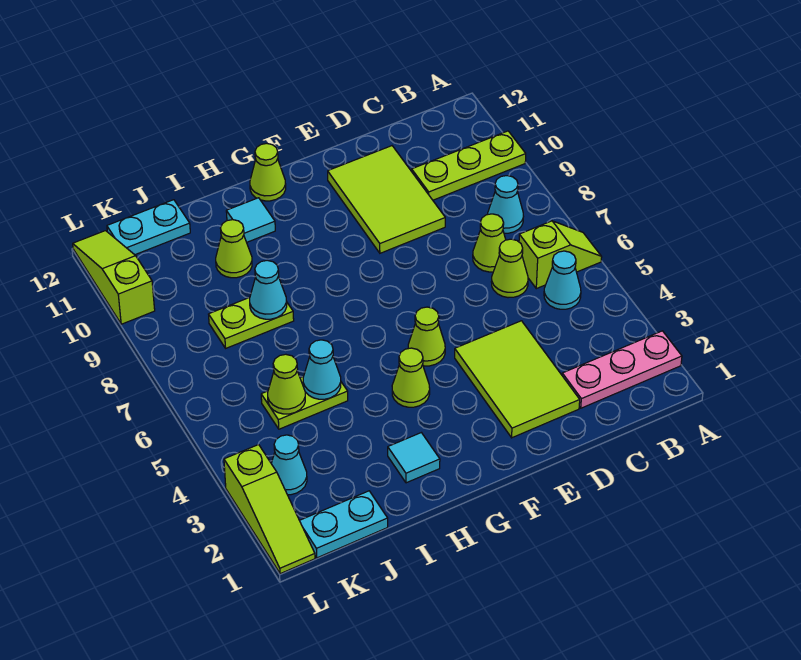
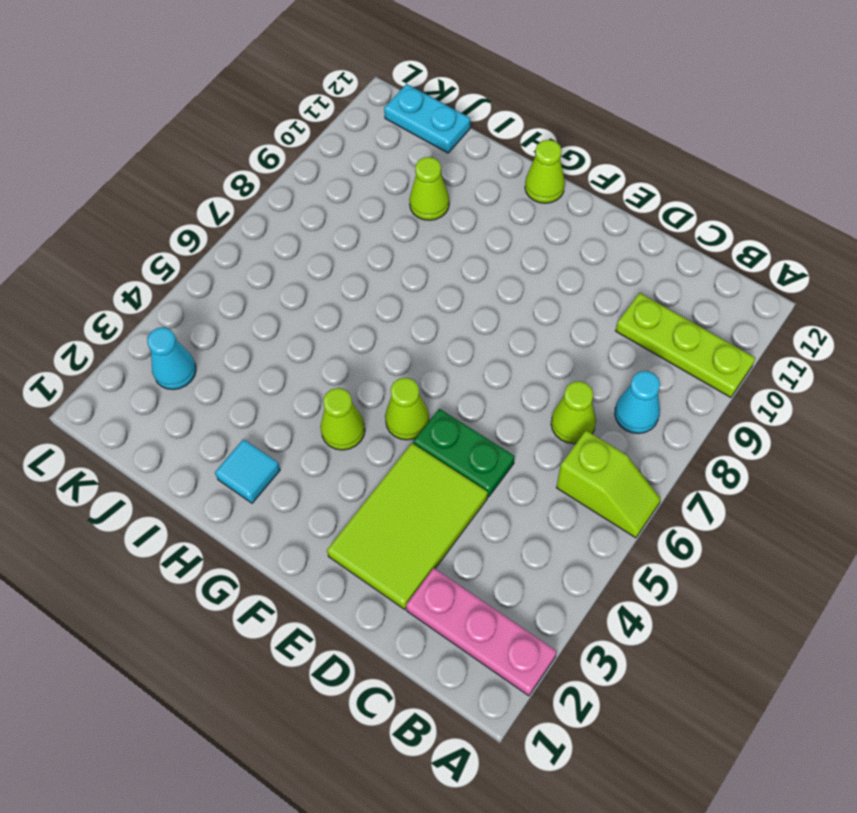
green 1x2 plate [413,409,515,497] -> none
none -> cyan 1x1 cone [544,251,581,309]
none -> lime 1x1 cone [491,239,528,298]
none -> lime 2x3 tile [328,146,445,253]

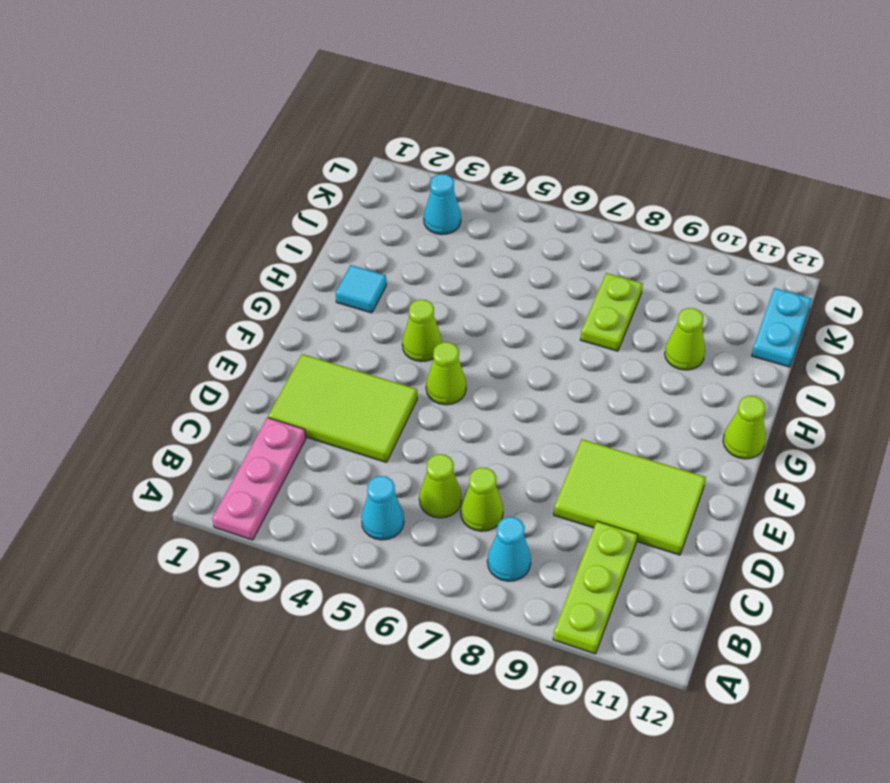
none -> lime 1x2 slope [519,221,602,289]
none -> cyan 1x1 tile [226,198,275,242]
none -> lime 1x2 plate [261,376,348,429]

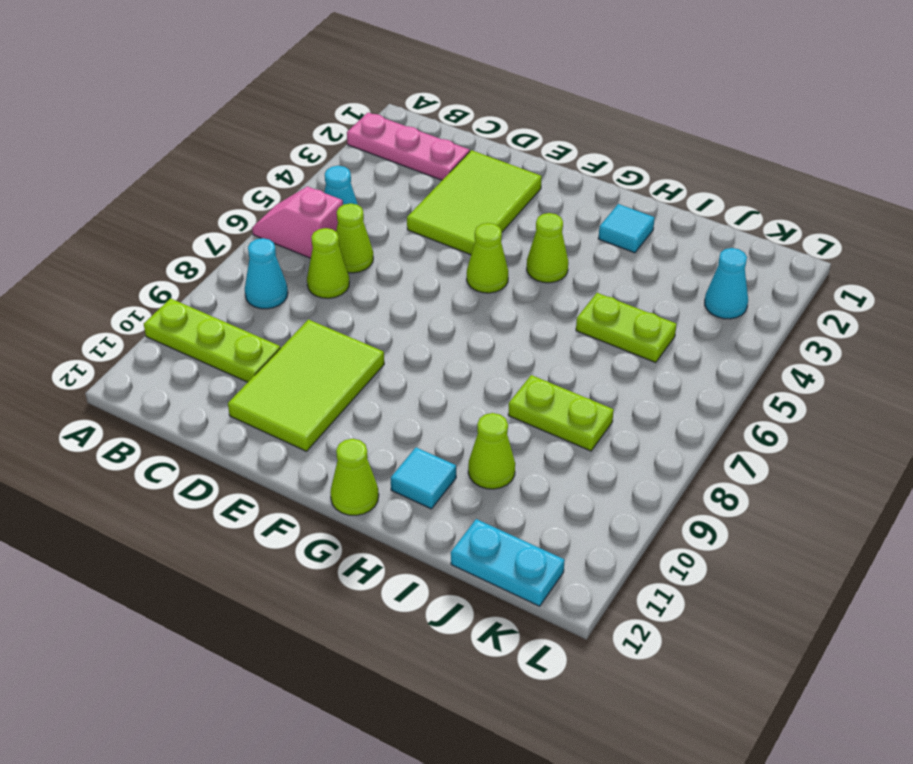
pink 1x2 slope [252,186,343,258] -> lime 1x2 slope [519,221,602,289]
none -> cyan 1x2 plate [300,491,388,558]
none -> lime 1x3 slope [224,445,315,574]
none -> lime 1x3 slope [73,231,155,324]

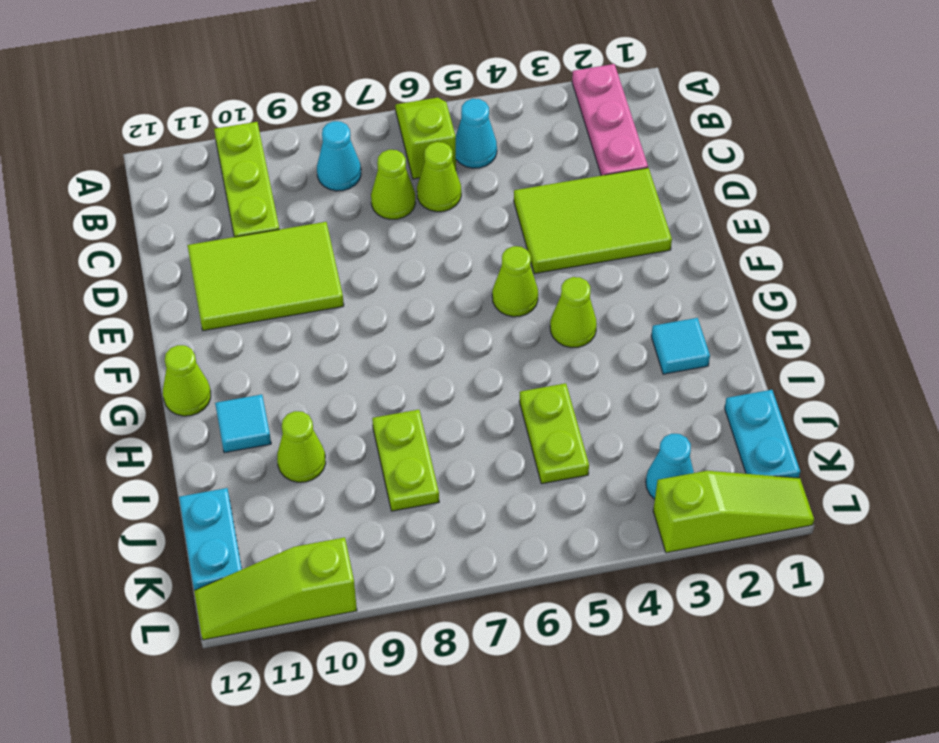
none -> cyan 1x1 cone [303,340,341,399]
none -> cyan 1x1 cone [250,260,287,319]
none -> lime 1x1 cone [268,354,305,414]

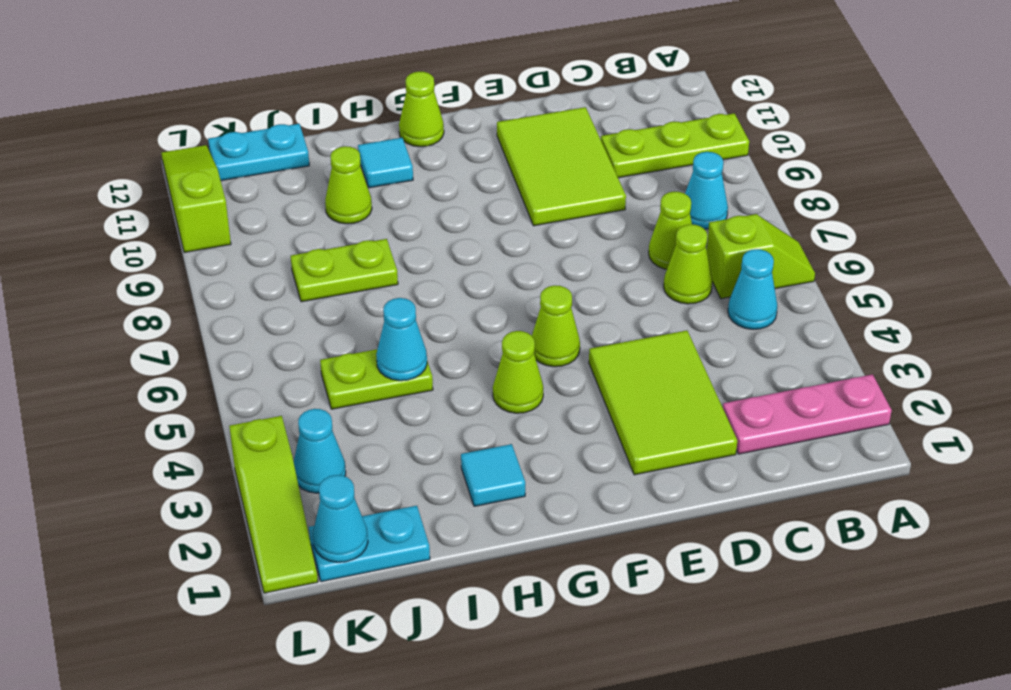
cyan 1x1 cone [313,475,368,562] -> cyan 1x1 cone moved to [250,260,287,319]
none -> lime 1x1 cone [268,354,305,414]

